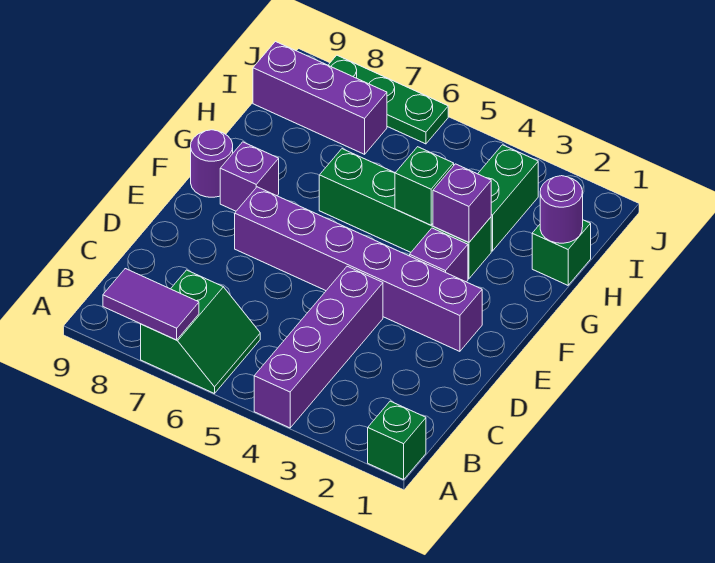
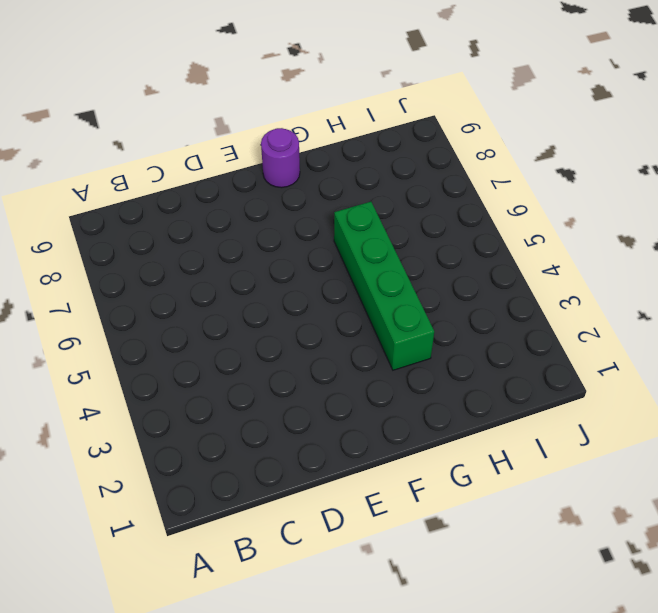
none -> green 1x1 brick [368,401,426,480]
none -> purple 1x4 brick [254,266,383,428]
none -> green 2x2 slope [141,270,260,394]

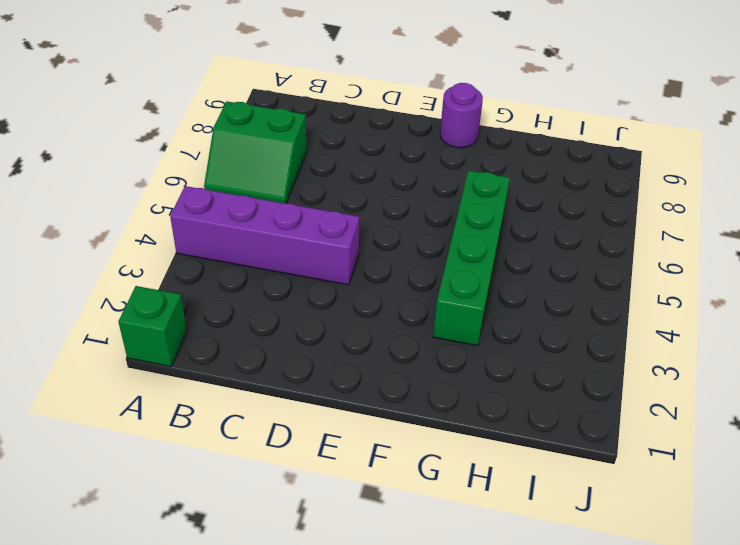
none -> purple 1x6 brick [235,187,482,351]
none -> purple 1x1 brick [410,228,468,282]
none -> purple 1x1 brick [220,142,279,211]

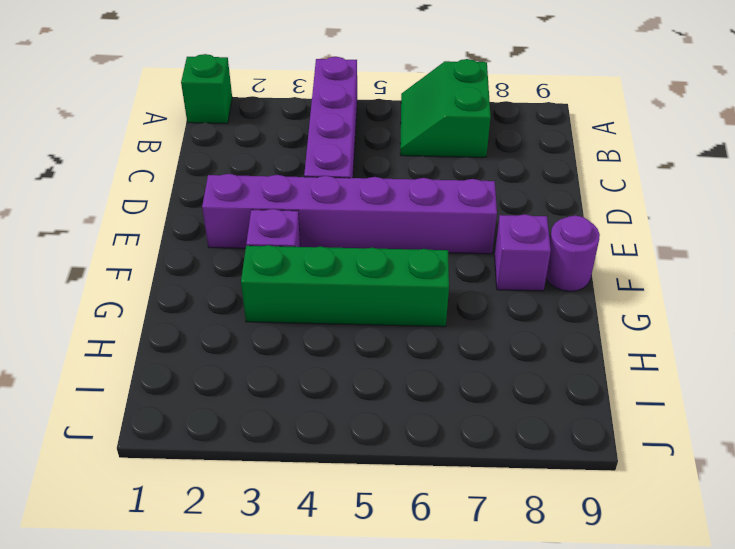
none -> green 1x1 brick [532,220,591,285]
none -> green 1x2 brick [478,145,538,251]
none -> purple 1x3 brick [253,42,387,154]

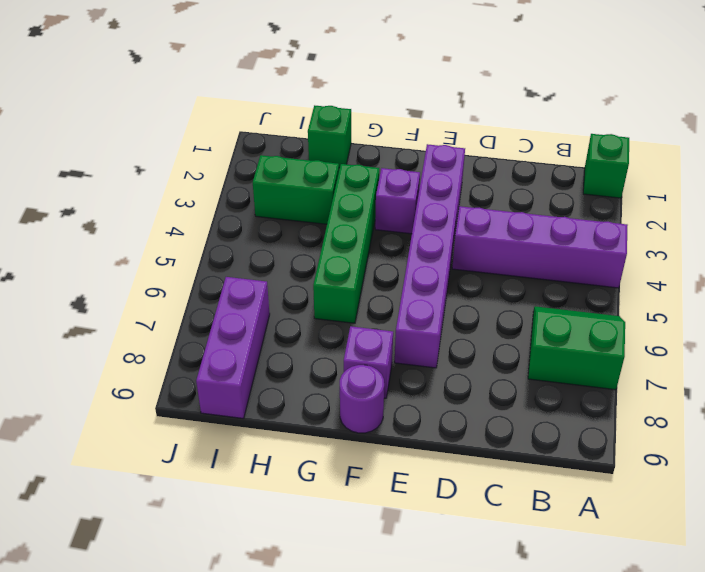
none -> green 1x3 plate [328,55,448,144]
none -> purple 1x2 tile [103,269,199,340]
none -> purple 1x1 brick [433,164,491,243]

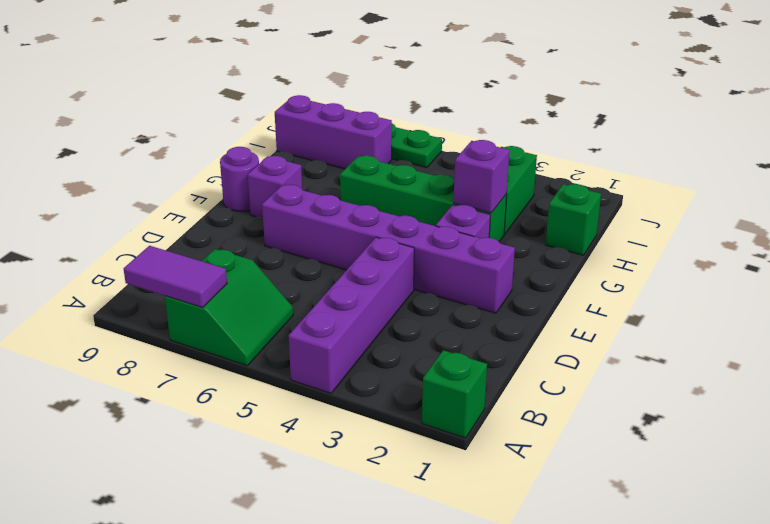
none -> green 1x1 brick [395,147,454,225]
none -> purple 1x1 round brick [540,176,583,243]

